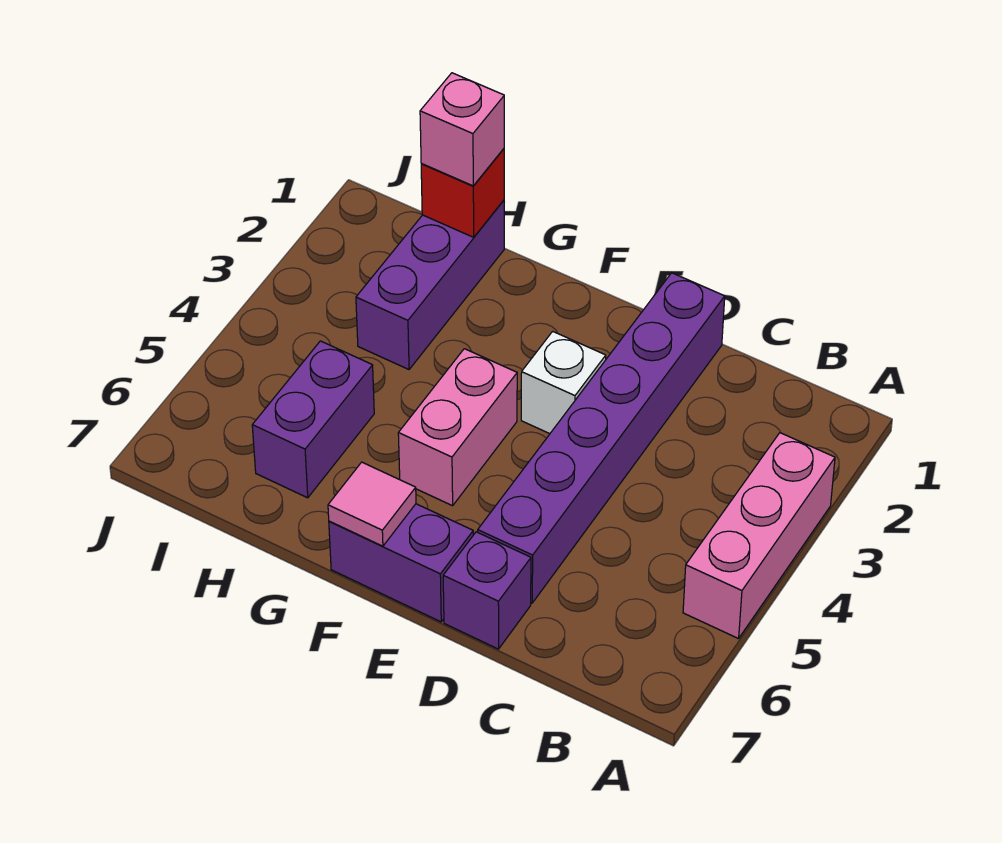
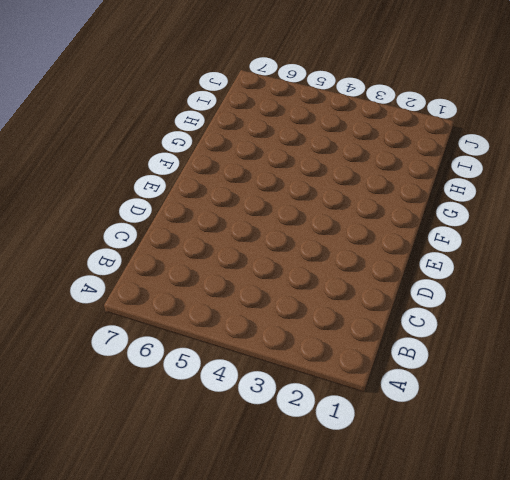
none -> pink 1x3 brick [683,433,835,639]
none -> purple 1x6 brick [478,273,725,603]

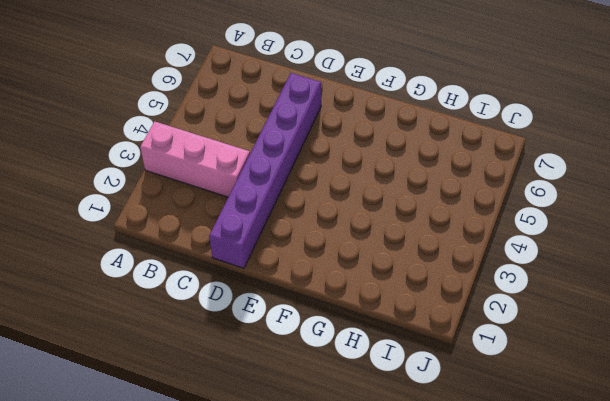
pink 1x3 brick [140,121,250,197] -> pink 1x3 brick turned to [683,433,835,639]
none -> purple 1x1 brick [443,532,531,649]
none -> white 1x1 brick [521,331,606,434]

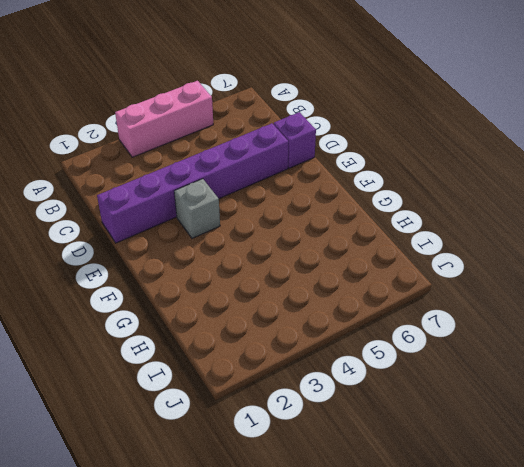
grey 1x1 brick [174,179,220,238] -> white 1x1 brick [521,331,606,434]
none -> purple 1x2 brick [329,504,473,622]
none -> pink 1x2 brick [398,349,517,506]

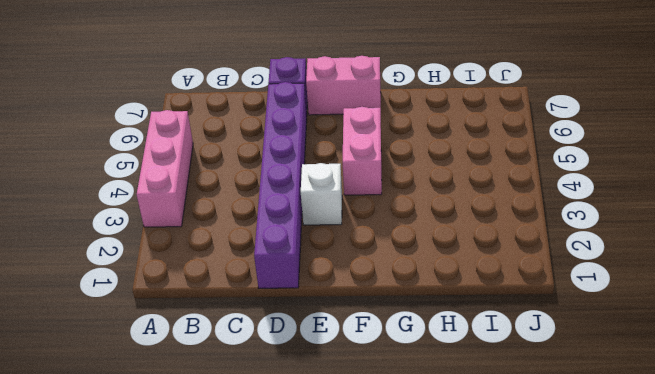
pink 1x2 brick [306,56,381,115] -> purple 1x2 brick [329,504,473,622]
none -> purple 1x3 brick [356,200,504,369]
none -> purple 1x2 brick [252,341,374,498]

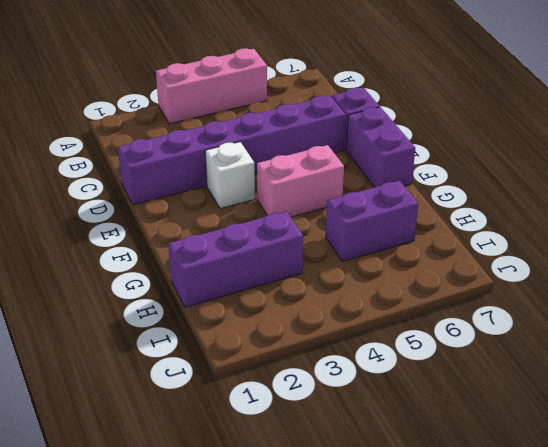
none -> pink 1x1 tile [328,462,416,546]
none -> red 1x1 brick [421,149,504,237]

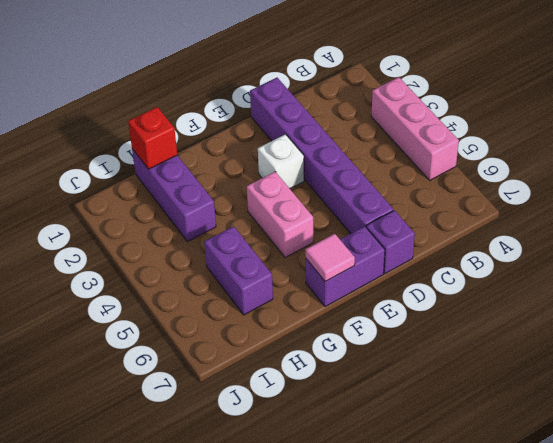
none -> pink 1x1 brick [420,73,504,186]

